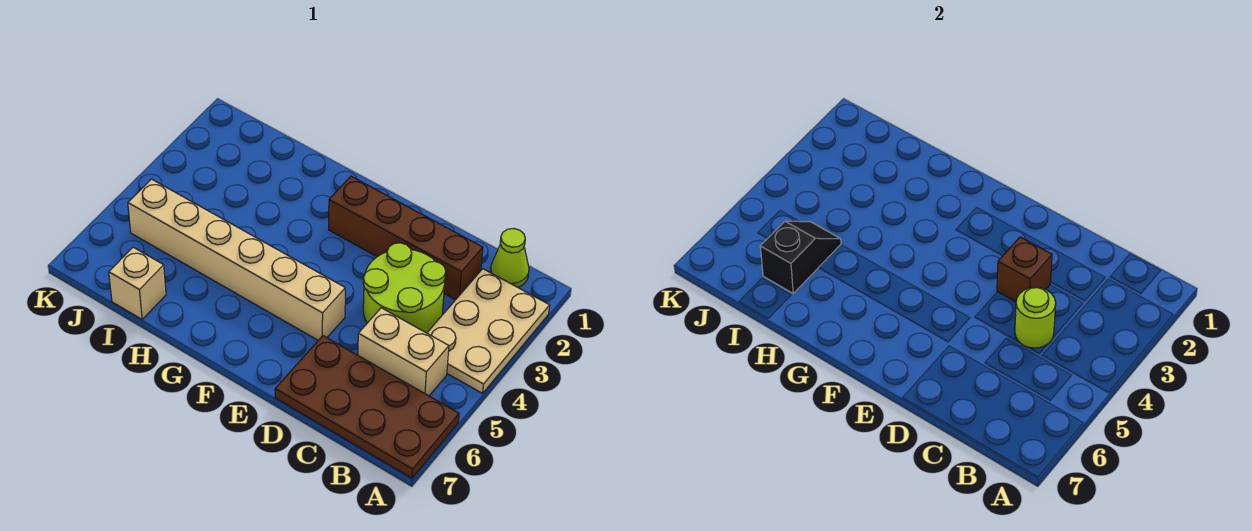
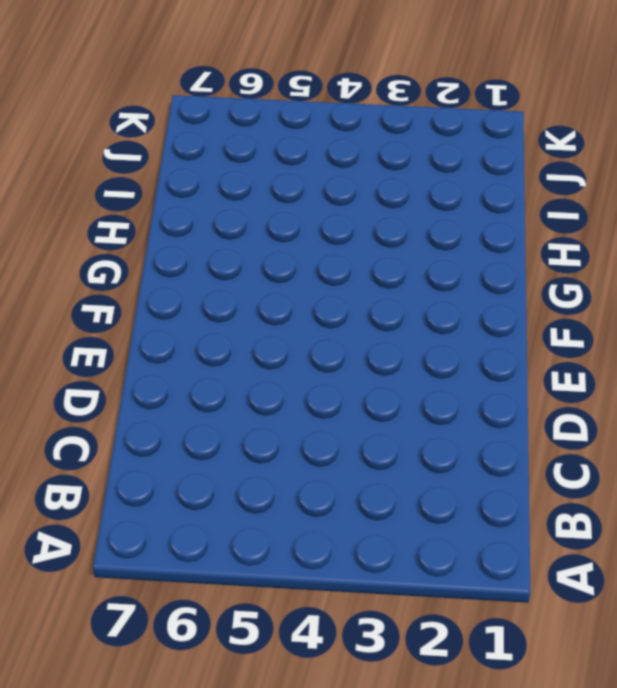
none -> tan 2x3 plate [427,269,550,393]
none -> brown 2x4 plate [275,336,459,478]

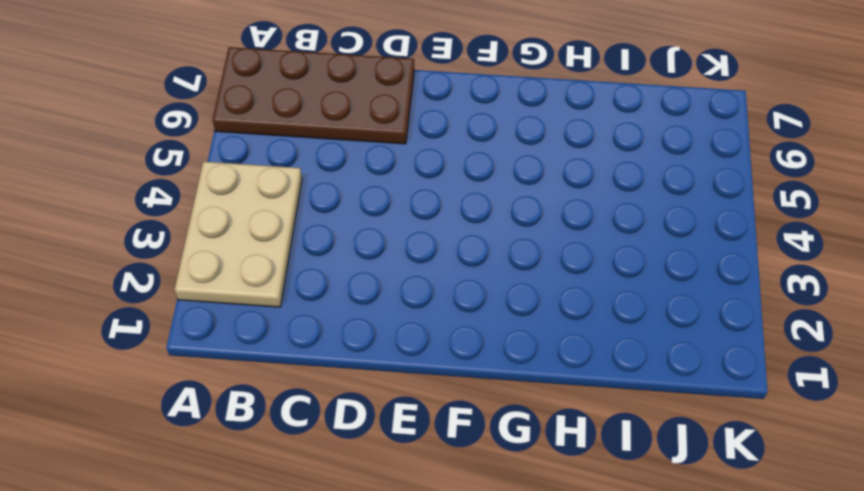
none -> lime 1x1 cone [490,229,529,287]
none -> tan 1x2 brick [358,308,449,396]

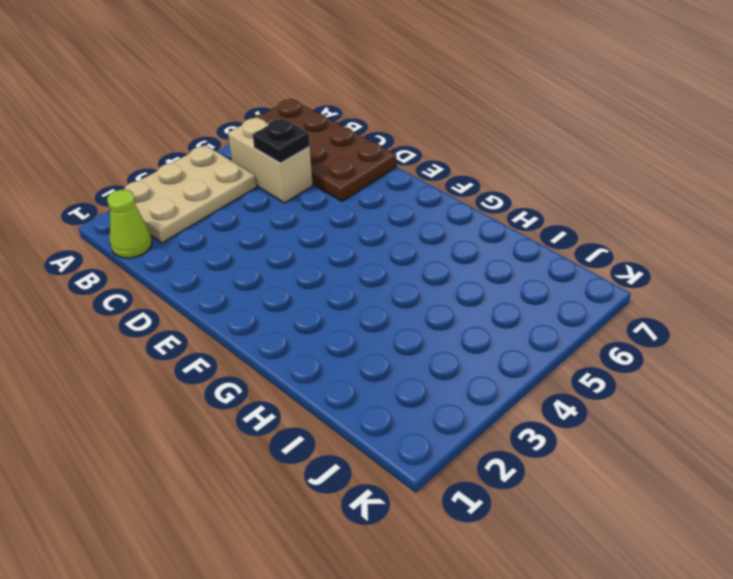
black 1x1 plate [253,118,310,163] -> none
none -> brown 1x4 brick [329,176,483,300]
none -> lime 2x2 round brick [363,243,446,333]

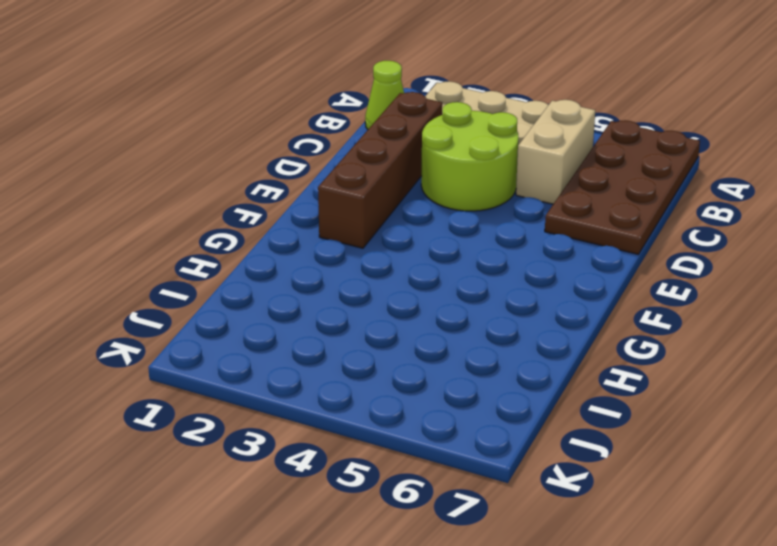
none -> tan 1x6 brick [128,179,345,340]
none -> tan 1x1 brick [109,247,166,319]

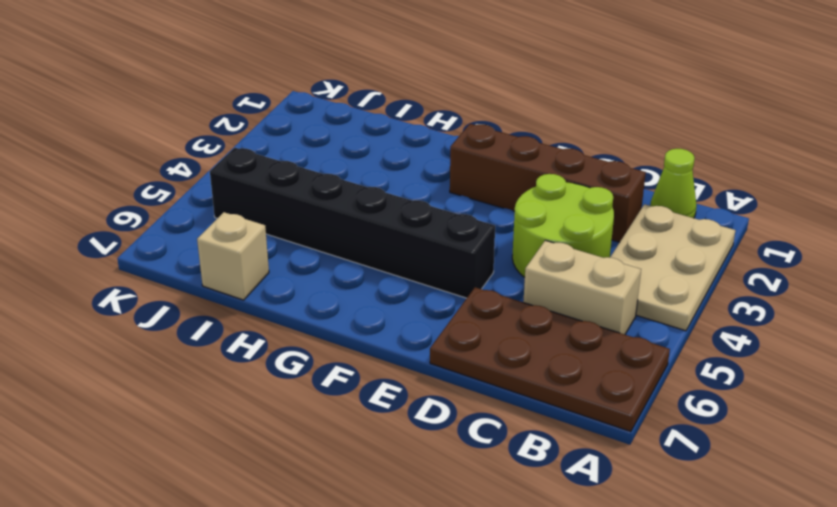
black 1x6 brick [210,148,495,298] -> tan 1x6 brick [128,179,345,340]
none -> lime 1x1 round brick [1015,287,1056,348]
none -> brown 1x1 brick [997,237,1052,302]

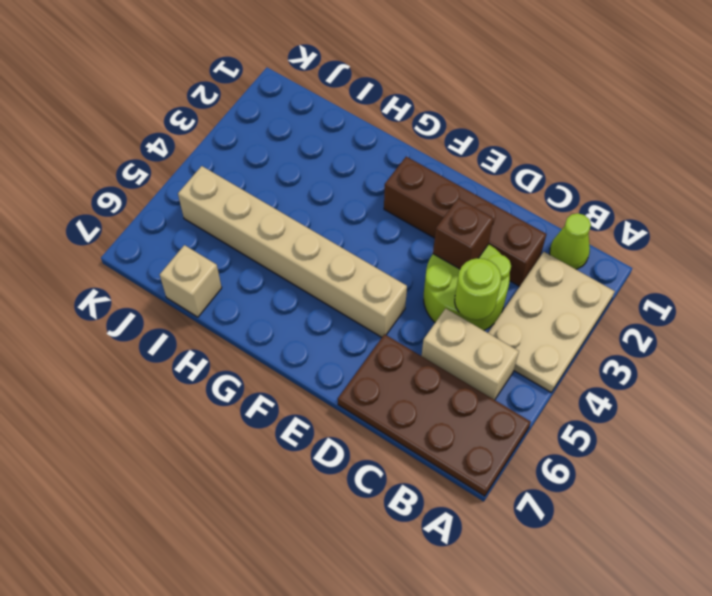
none -> black 1x2 slope [760,221,841,293]

